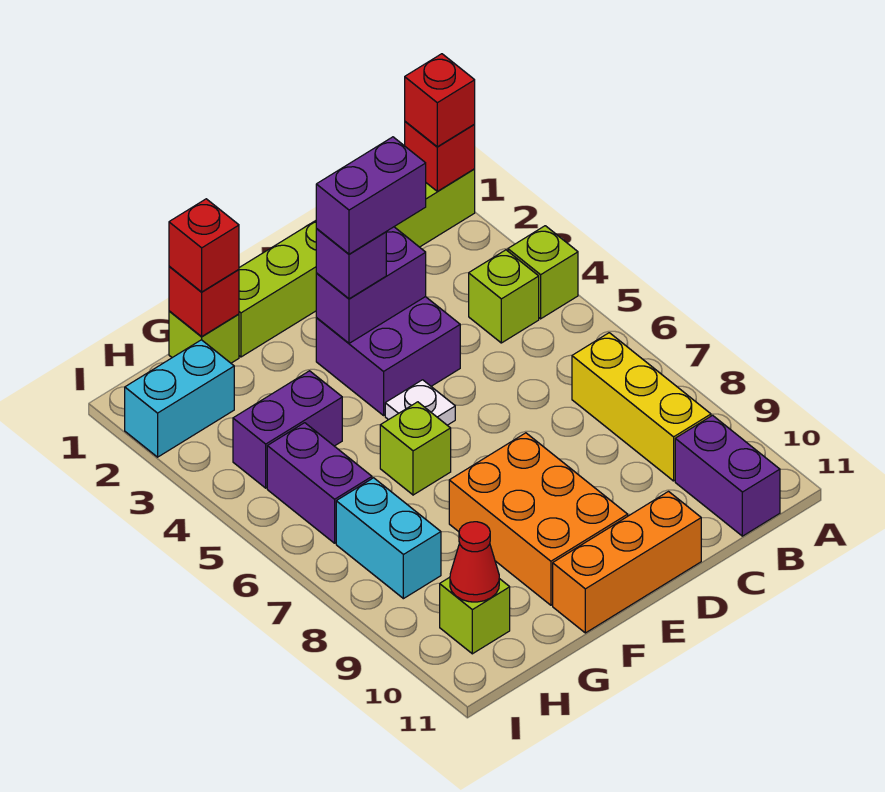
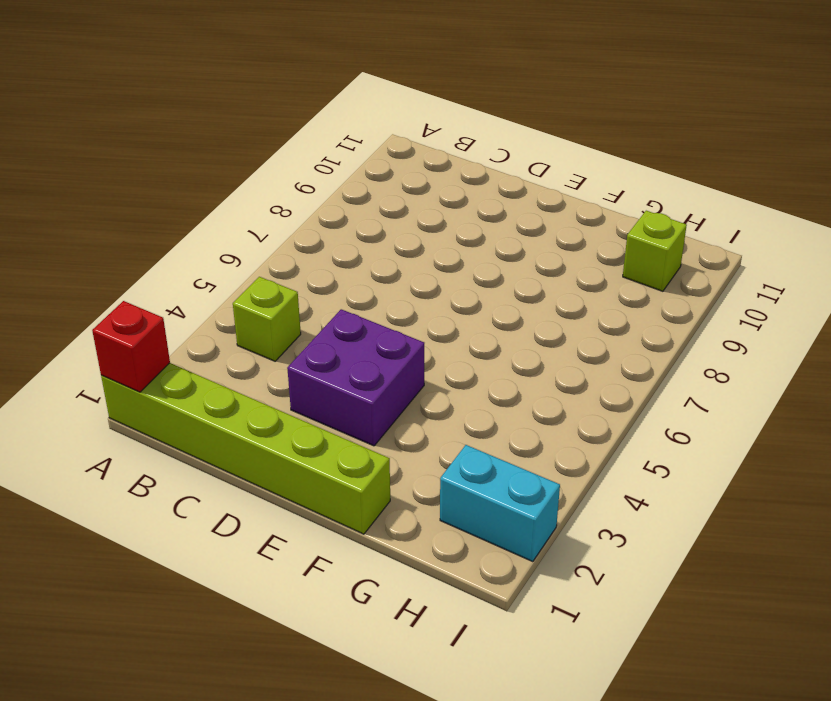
none -> lime 1x1 brick [508,226,578,319]
none -> yellow 1x3 brick [572,333,711,481]
none -> purple 1x2 brick [675,415,780,536]

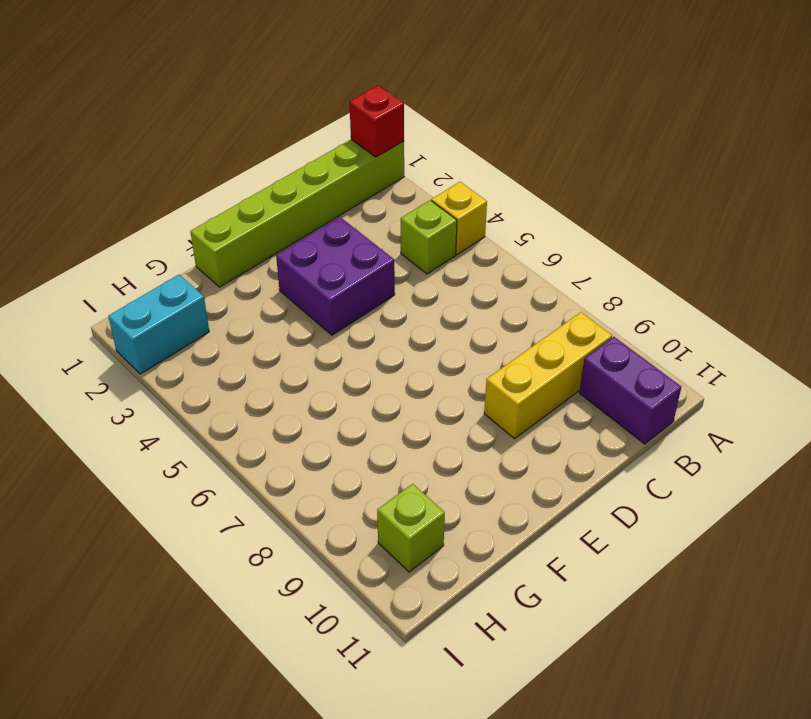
yellow 1x1 brick [431,182,487,255] -> lime 1x1 brick [508,226,578,319]
yellow 1x3 brick [484,312,612,439] -> yellow 1x3 brick turned to [572,333,711,481]
none -> orange 1x3 brick [553,492,701,633]
none -> white 1x1 plate [385,380,455,425]
none -> orange 2x3 brick [449,433,628,605]

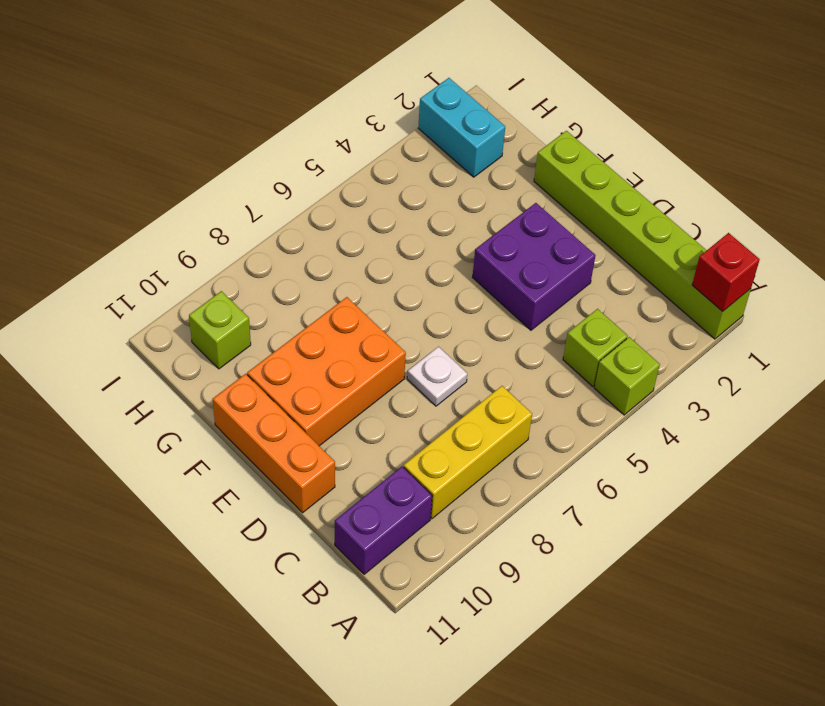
white 1x1 plate [407,347,467,406] -> white 1x1 plate moved to [385,380,455,425]
none -> lime 1x1 brick [380,402,451,495]
none -> lime 1x1 brick [169,311,239,363]
none -> purple 1x2 brick [233,371,342,488]

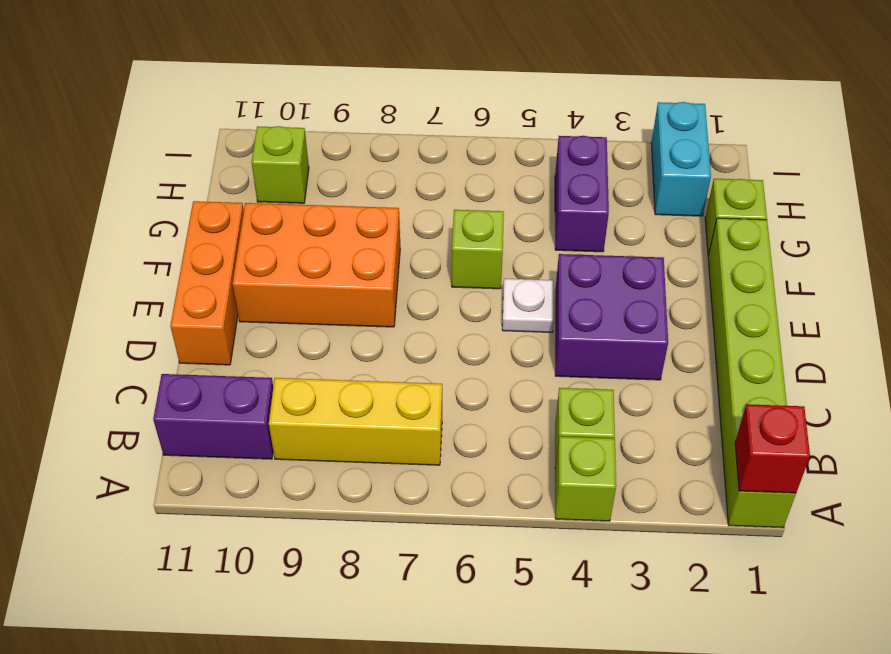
none -> purple 1x2 brick [267,423,372,543]
none -> cyan 1x2 brick [336,478,441,599]
none -> purple 1x2 brick [316,227,426,343]

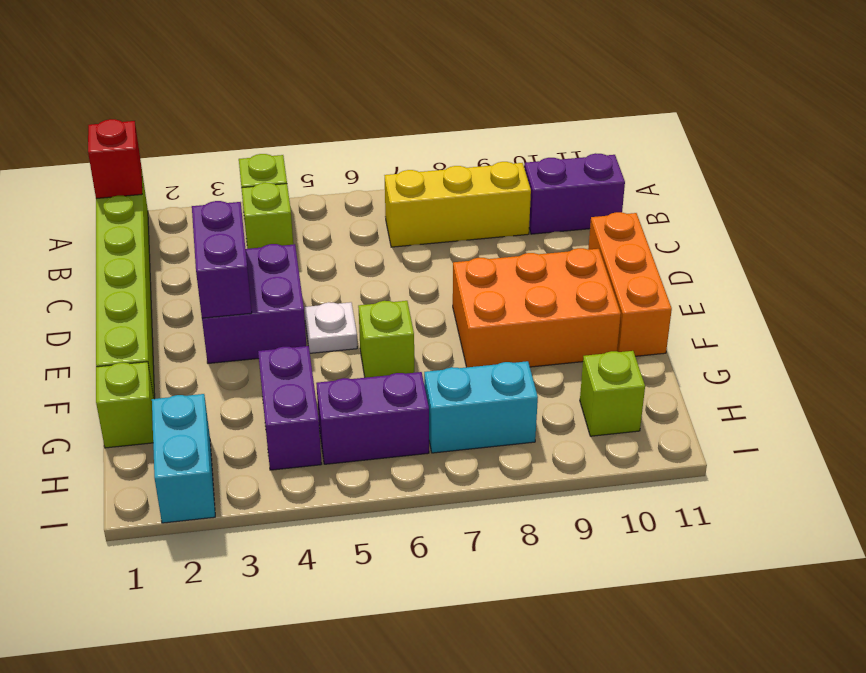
none -> red 1x1 brick [169,266,239,336]
none -> red 1x1 cone [450,522,499,602]
none -> red 1x1 brick [405,54,475,147]

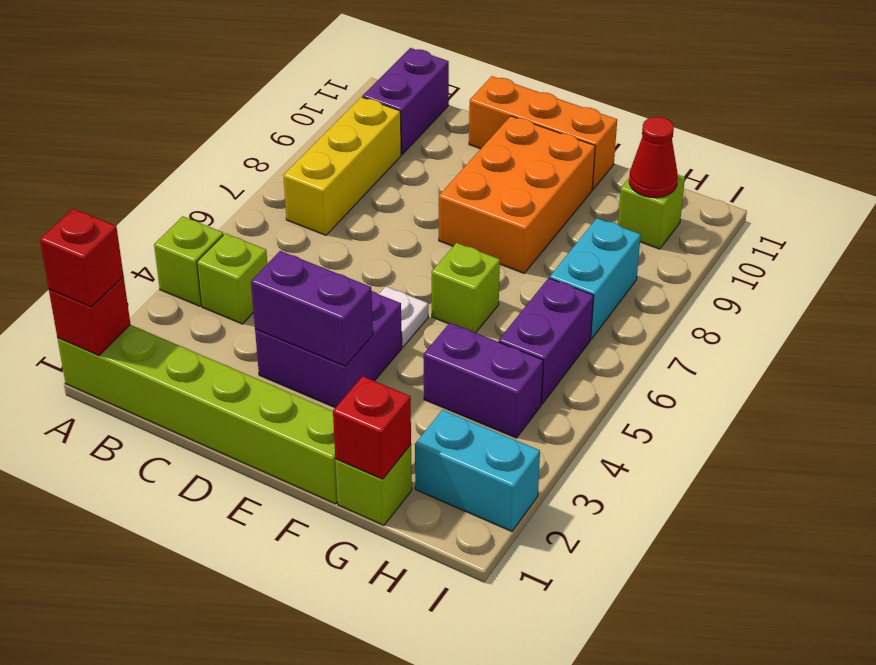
none -> purple 1x1 brick [316,229,386,299]
none -> red 1x1 brick [169,199,239,292]
none -> purple 1x2 brick [316,137,426,254]

